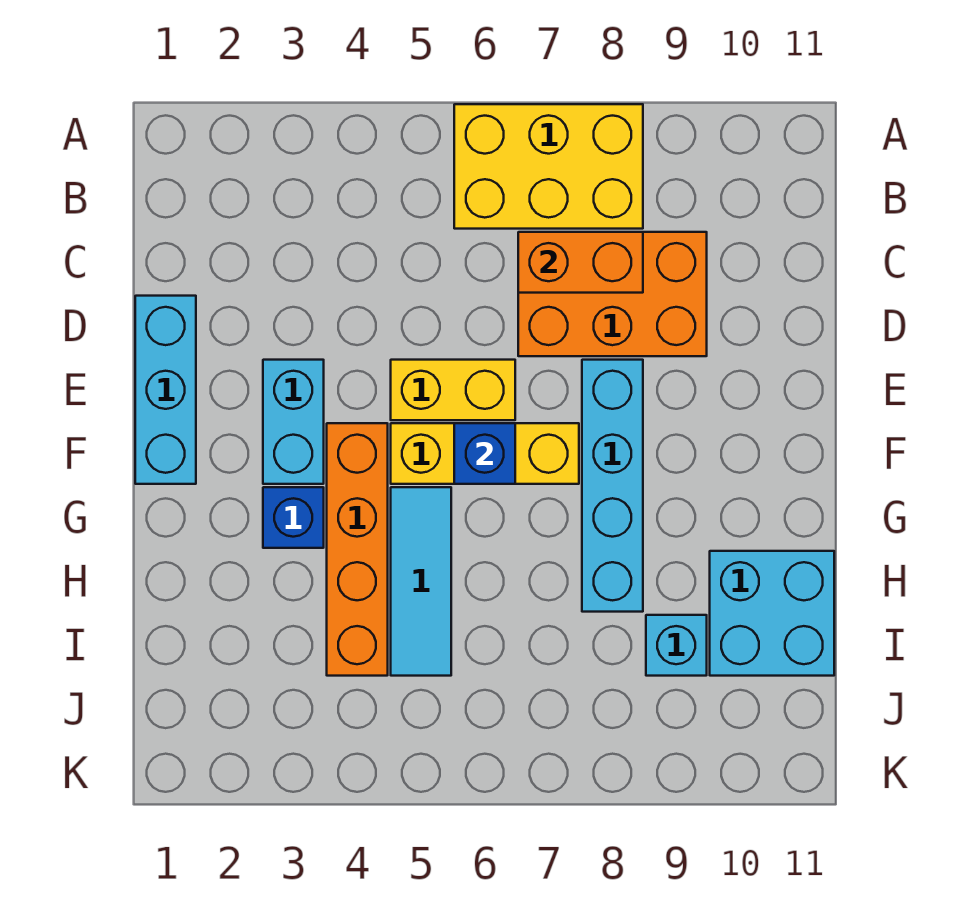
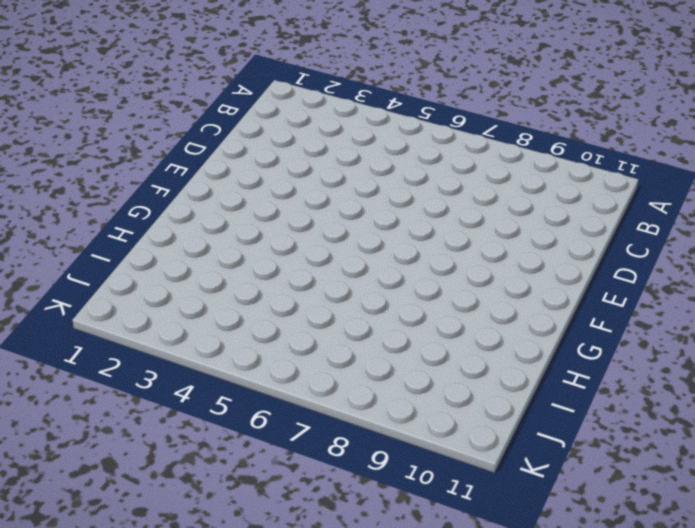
none -> yellow 2x3 brick [454,104,643,229]
none -> orange 2x3 brick [518,232,707,356]
none -> cyan 1x3 brick [135,296,196,484]

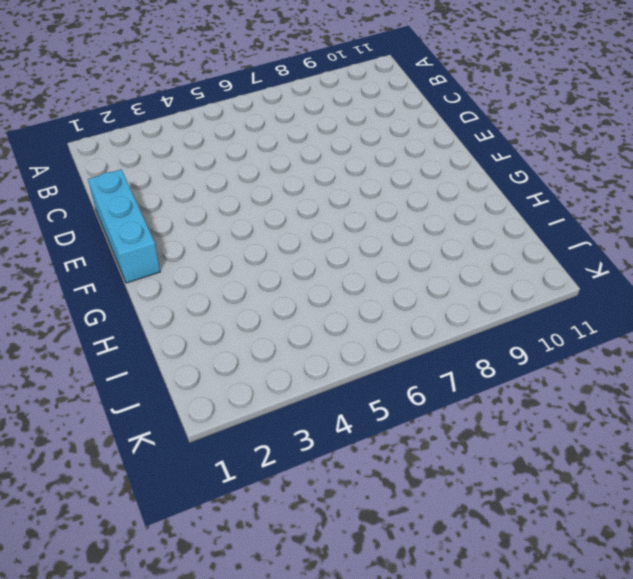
none -> yellow 2x3 brick [454,104,643,229]
none -> orange 2x3 brick [518,232,707,356]
none -> cyan 1x2 brick [263,360,324,484]

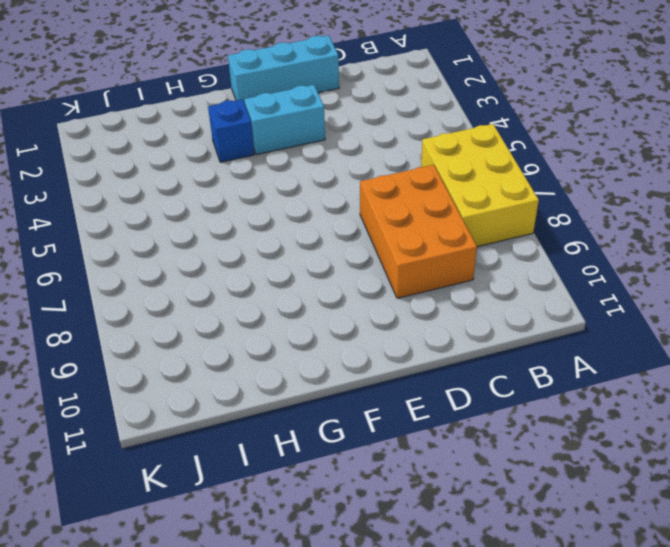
none -> yellow 1x2 brick [391,360,515,420]
none -> cyan 1x4 brick [582,360,643,612]
none -> orange 1x4 brick [327,423,388,676]

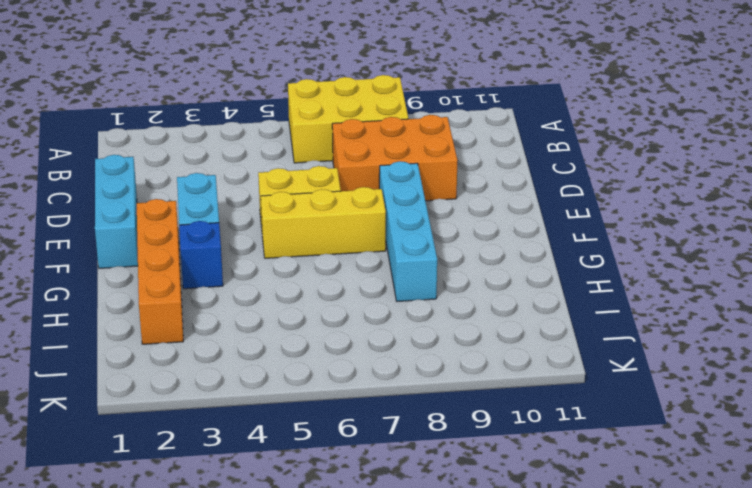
orange 1x4 brick [137,199,183,344] -> orange 1x4 brick moved to [327,423,388,676]
none -> cyan 1x3 tile [391,487,451,676]
none -> cyan 2x2 brick [710,551,834,676]
none -> cyan 1x1 brick [646,615,707,676]

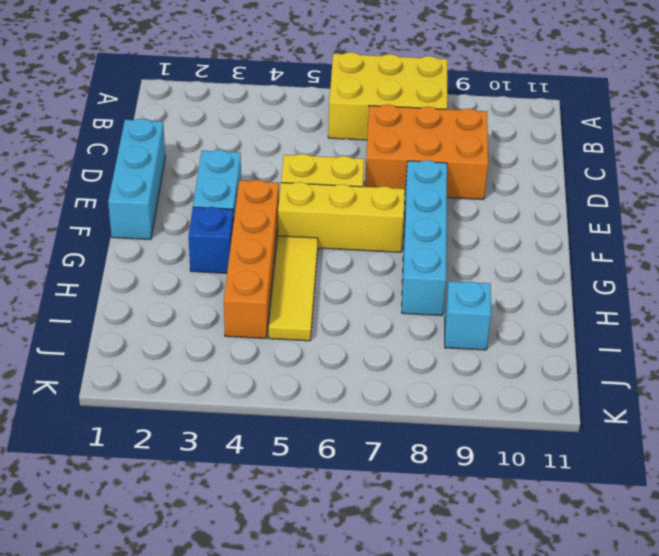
yellow 1x3 tile [269,236,318,341] -> cyan 1x3 tile [391,487,451,676]
none -> cyan 2x2 brick [710,551,834,676]
none -> orange 1x2 brick [518,232,643,293]
none -> blue 1x1 brick [454,423,515,484]

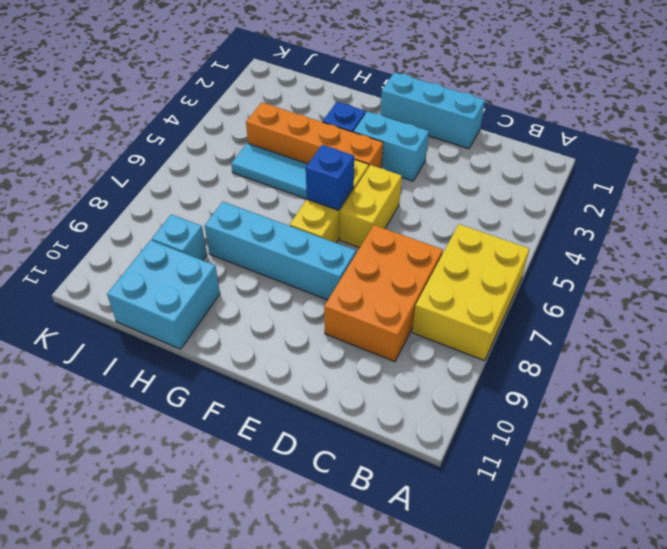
none -> orange 1x2 brick [518,232,643,293]

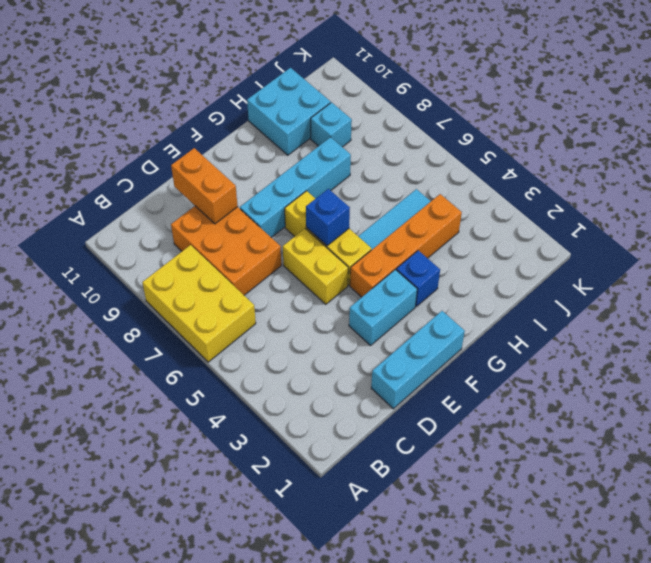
orange 1x2 brick [171,148,238,224] -> orange 1x2 brick moved to [518,232,643,293]

